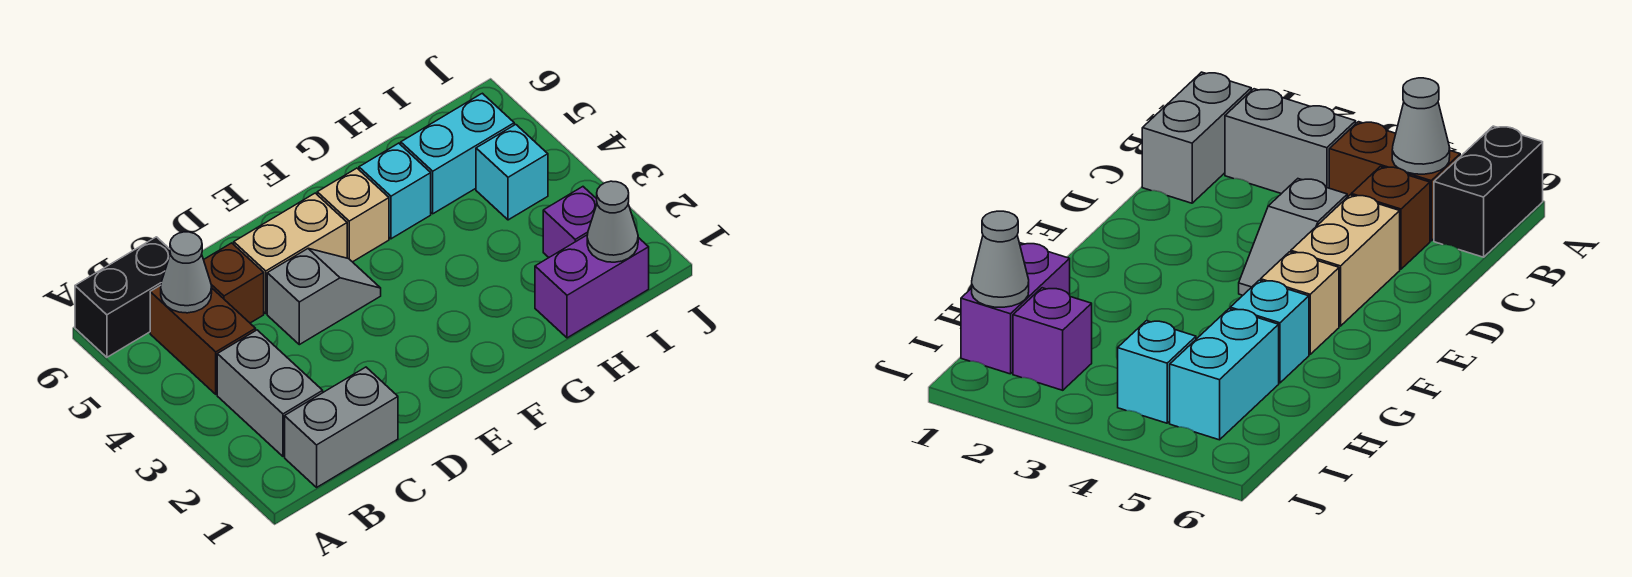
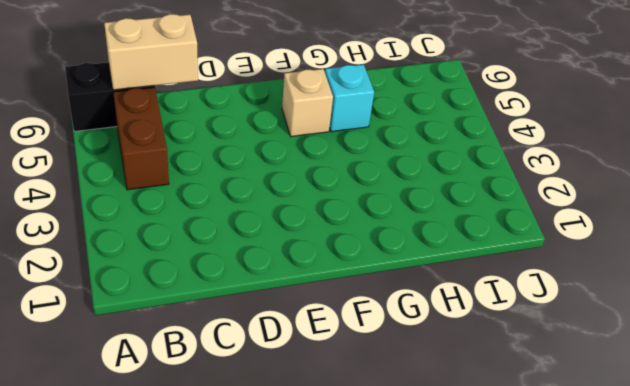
tan 1x2 brick [104,14,198,90] -> tan 1x2 brick moved to [234,193,347,313]
none -> grey 1x2 brick [285,367,398,487]
none -> grey 1x2 brick [217,330,323,456]
none -> brown 1x1 brick [204,243,264,323]

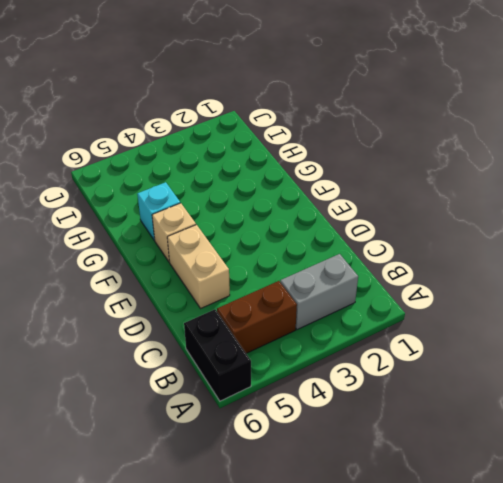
none -> grey 1x2 brick [285,367,398,487]
none -> brown 1x1 brick [204,243,264,323]
none -> grey 1x2 slope [267,249,381,345]

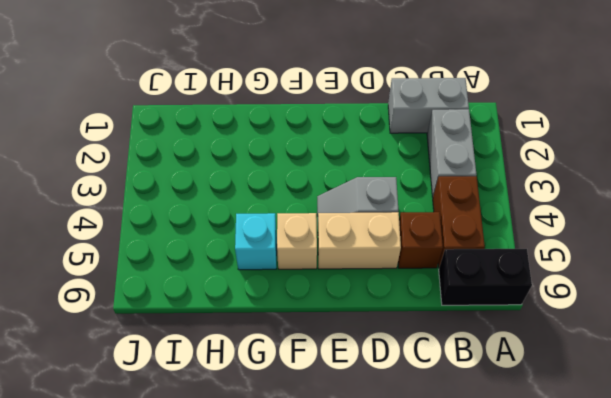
none -> purple 1x2 brick [535,235,649,338]
none -> cyan 1x2 brick [401,93,514,214]
none -> purple 1x1 brick [543,187,597,257]

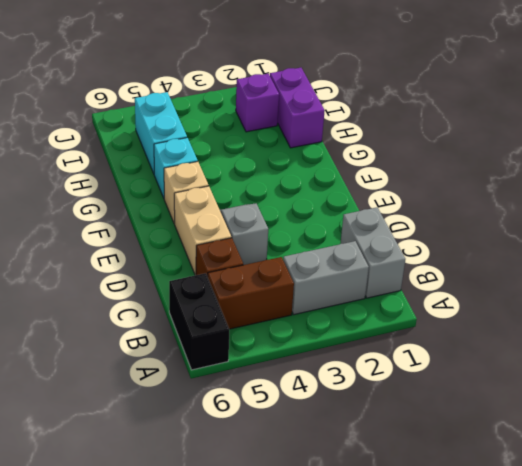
none -> cyan 1x1 brick [476,124,548,220]
none -> grey 1x1 cone [161,232,212,313]
none -> grey 1x1 cone [587,181,638,262]

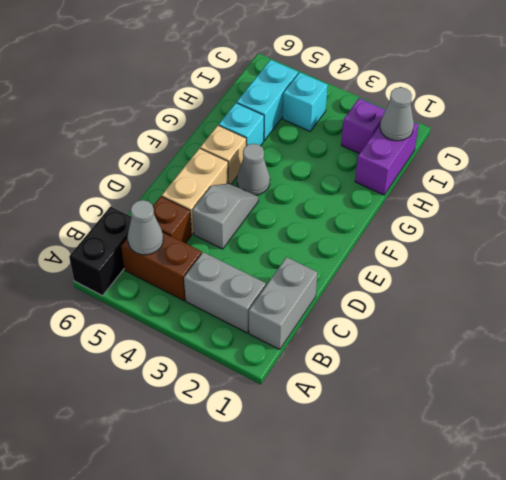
grey 1x1 cone [237,144,270,195] -> none

